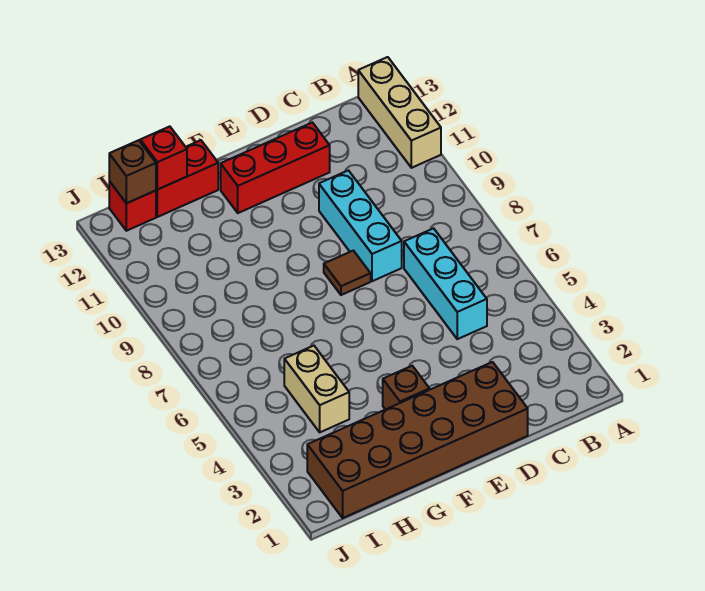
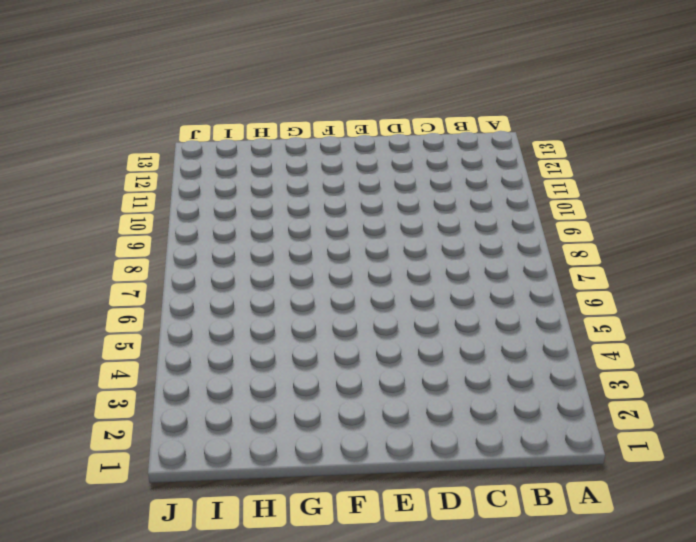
none -> tan 1x3 brick [358,57,441,168]
none -> cyan 1x3 brick [404,228,487,339]
none -> brown 2x6 brick [307,362,528,518]

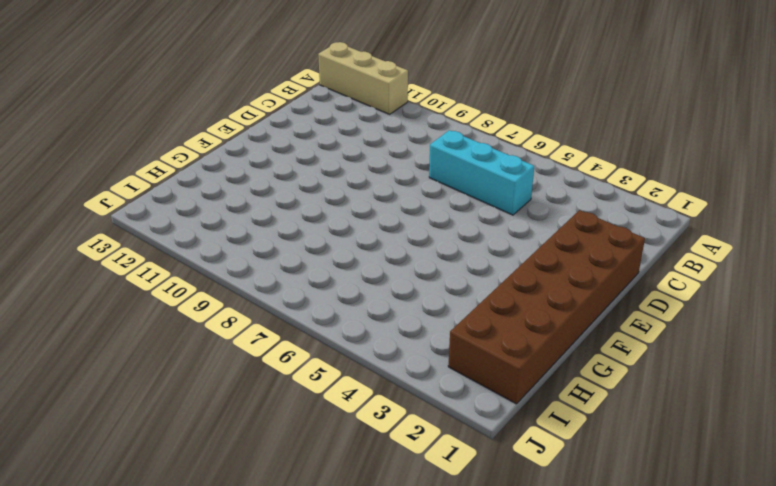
none -> cyan 1x3 brick [319,170,402,281]
none -> red 1x3 brick [221,123,330,213]
none -> brown 1x1 tile [324,251,371,295]

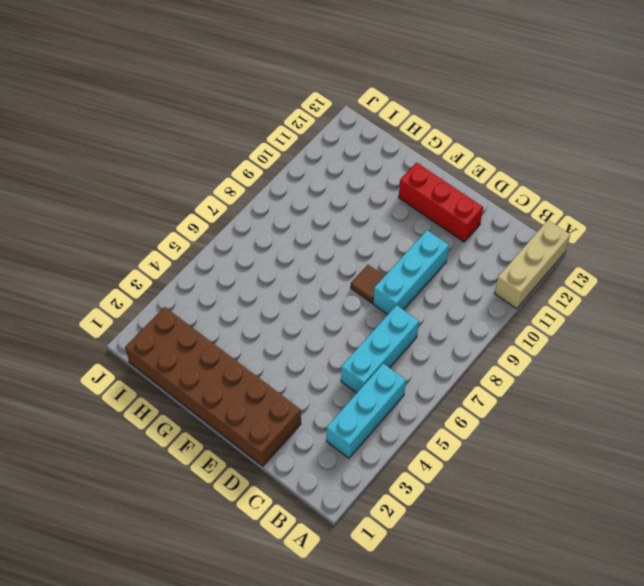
cyan 1x3 brick [326,364,406,458] -> none
none -> brown 1x1 brick [383,366,430,410]
none -> red 1x2 brick [156,140,218,217]
none -> tan 1x2 brick [284,346,349,432]

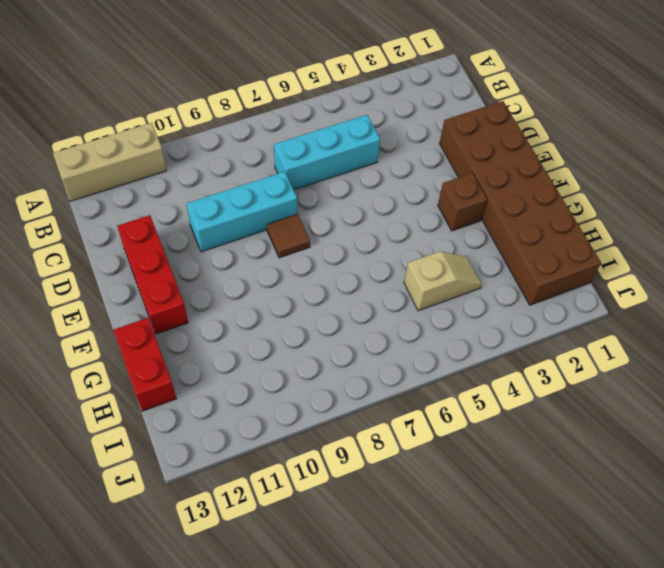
tan 1x2 slope [404,251,481,311] -> tan 1x2 brick [284,346,349,432]
none -> red 1x1 brick [109,181,156,231]
none -> red 1x1 brick [140,126,187,190]
none -> brown 1x1 brick [109,140,156,203]

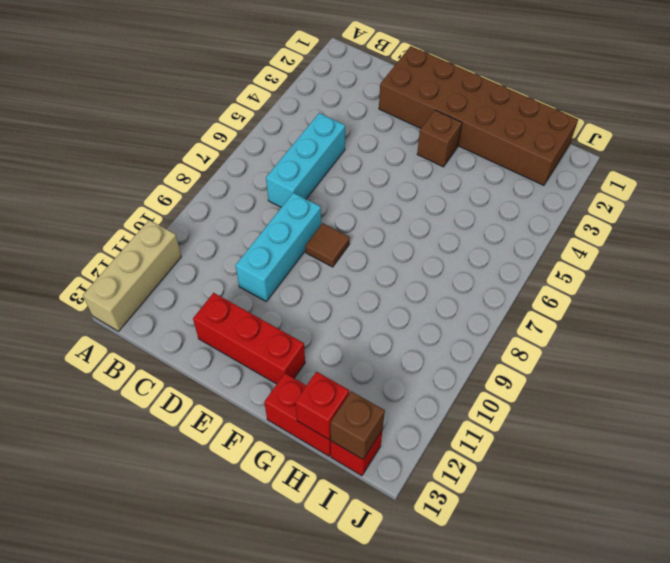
none -> tan 1x2 brick [284,346,349,432]

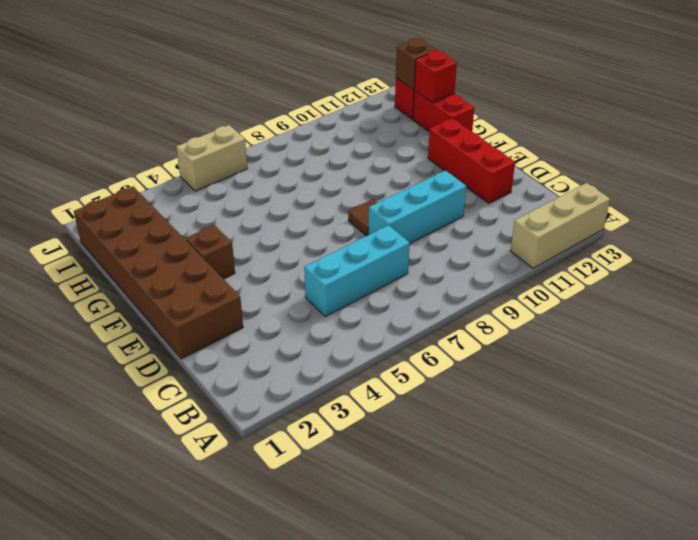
tan 1x2 brick [176,125,248,191] -> tan 1x2 brick moved to [284,346,349,432]

